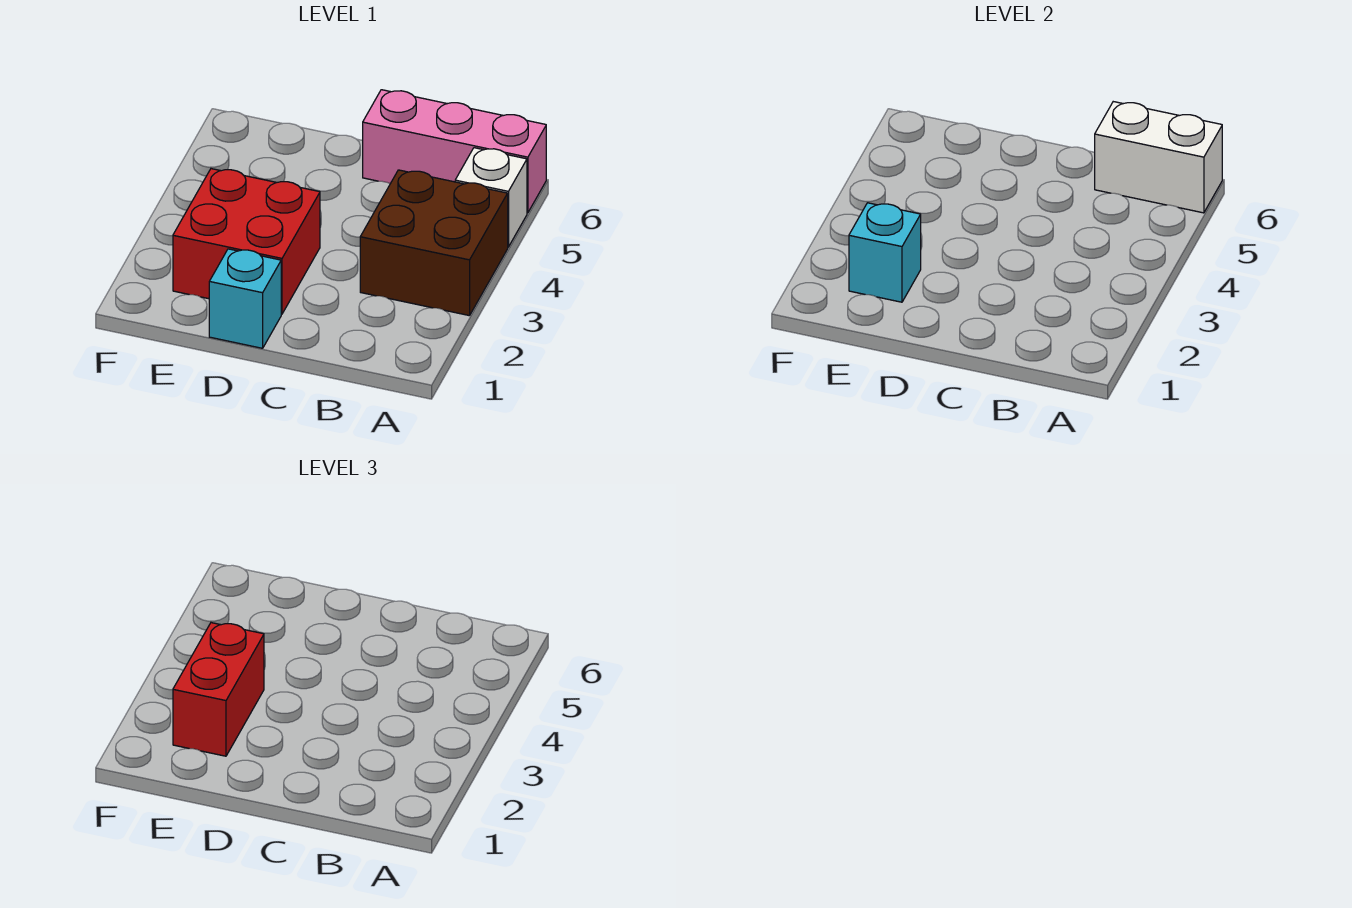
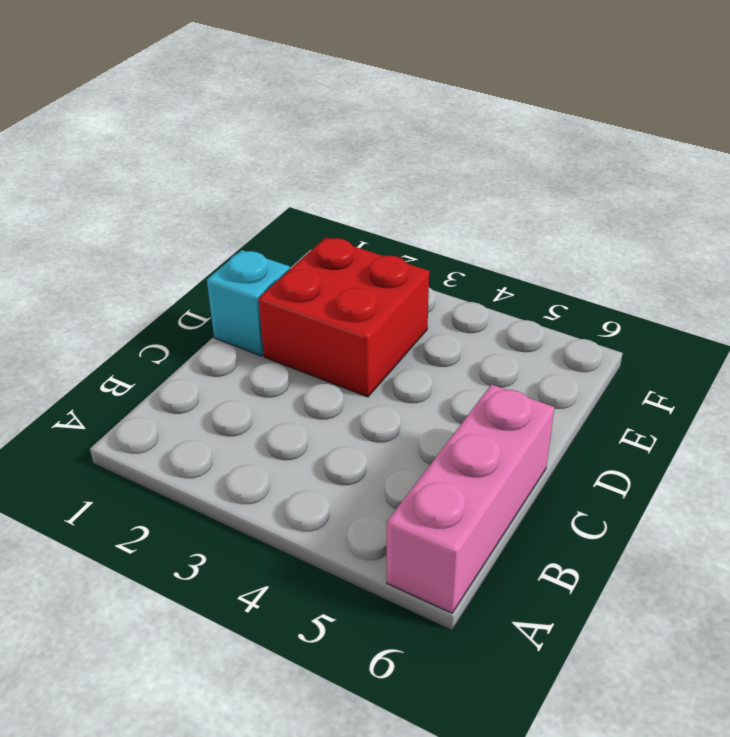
none -> brown 2x2 brick [360,170,508,316]
none -> white 1x1 brick [455,148,527,247]

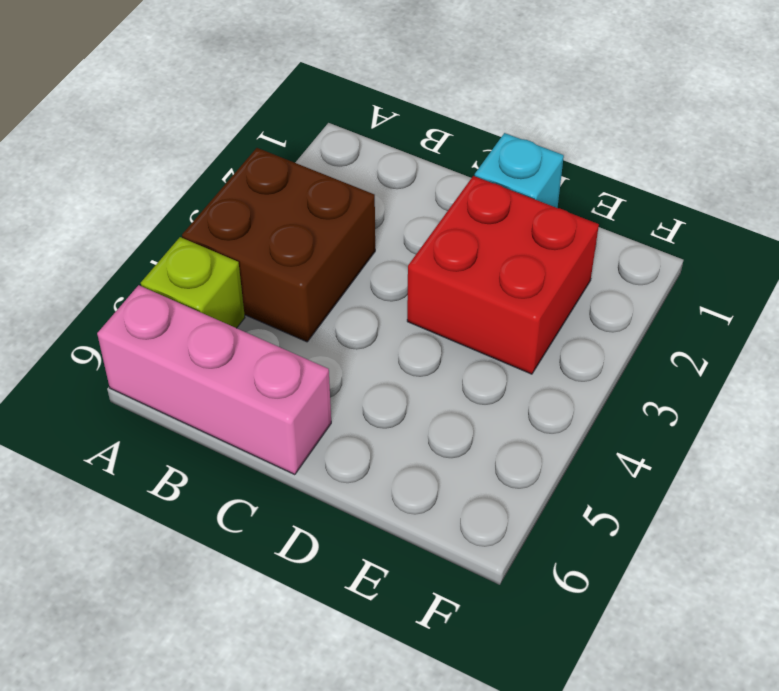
lime 1x1 brick [141,237,245,328] -> white 1x1 brick [455,148,527,247]
none -> white 1x2 brick [1095,102,1222,213]
none -> cyan 1x1 brick [849,203,921,302]

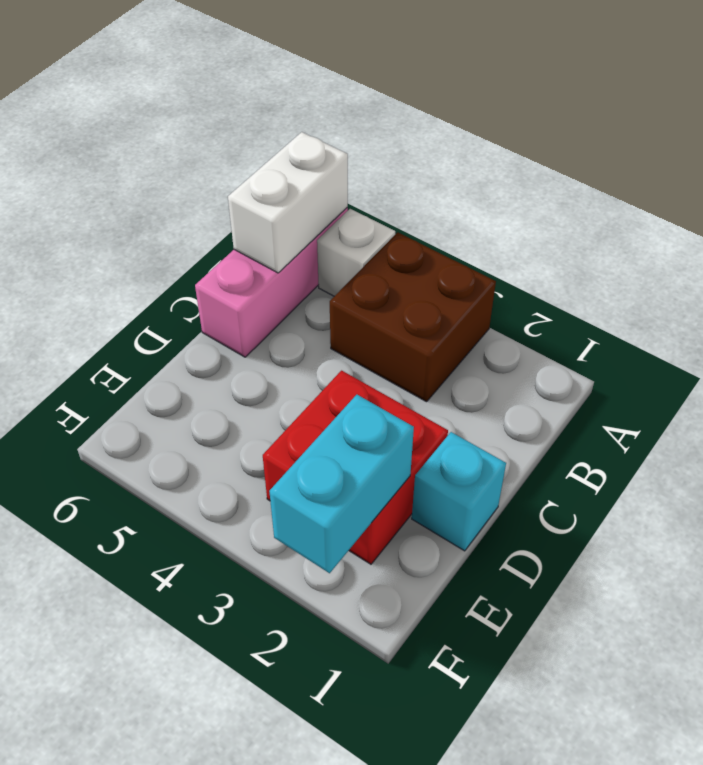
cyan 1x2 brick [269,395,414,573] -> cyan 1x1 brick [849,203,921,302]
none -> red 1x2 brick [173,623,264,756]

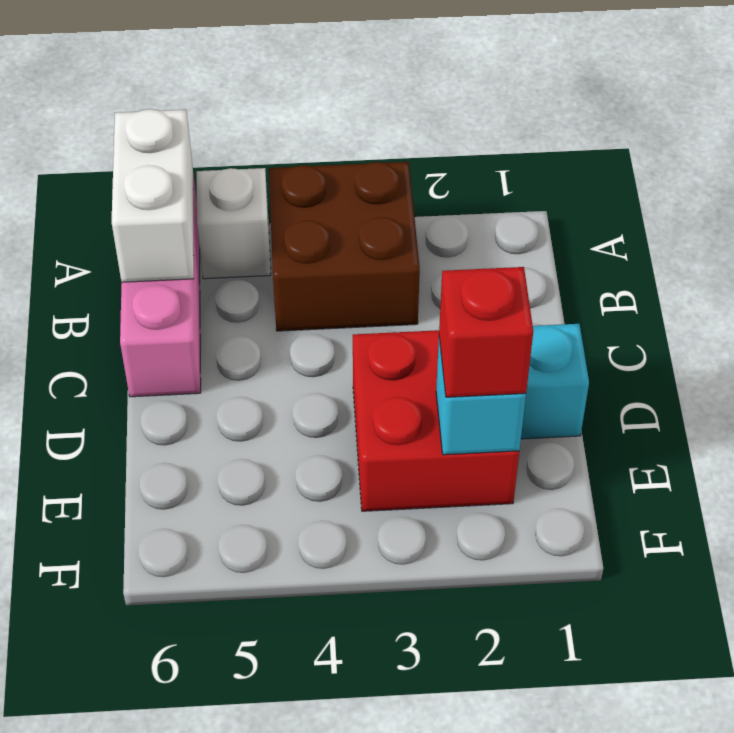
red 1x1 brick [439,267,533,397] -> red 1x2 brick [173,623,264,756]

